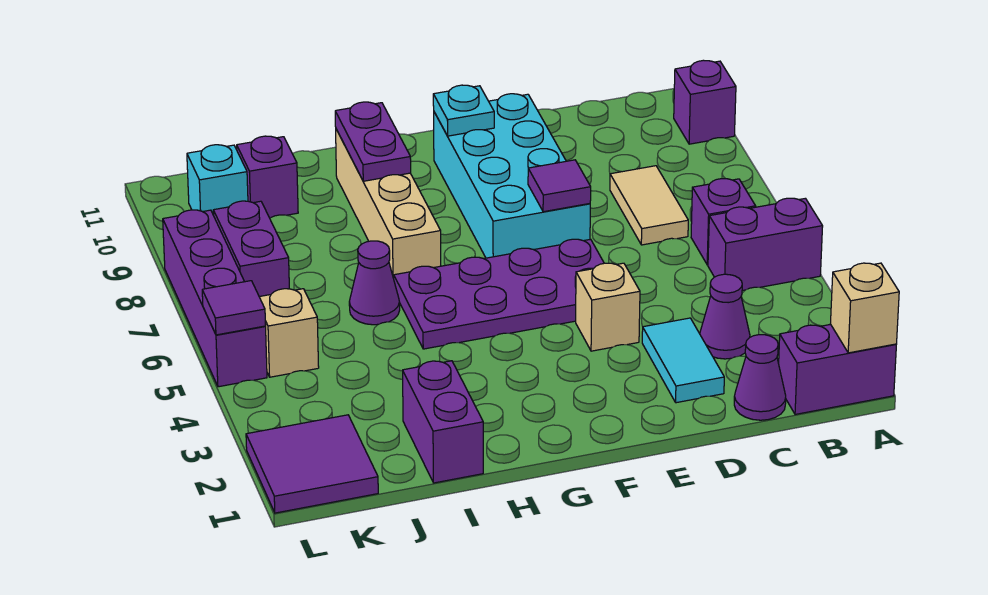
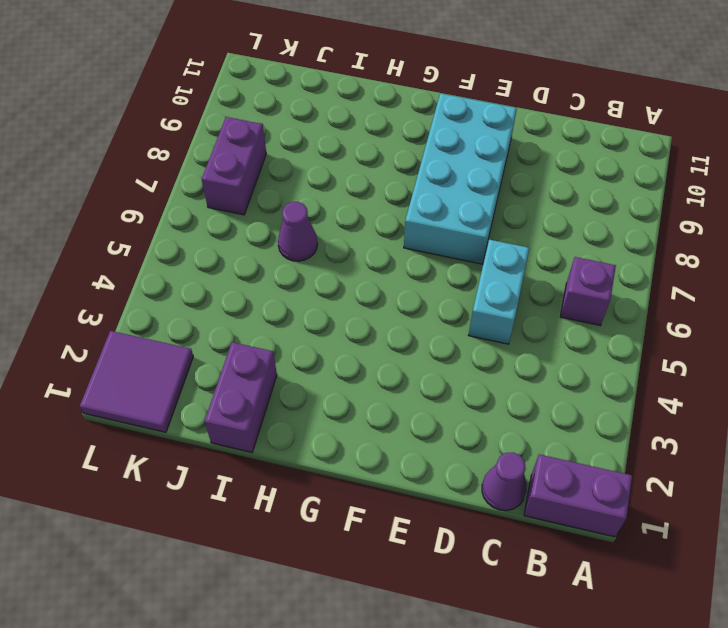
cyan 1x2 brick [469,240,529,344] -> none
none -> purple 1x2 brick [708,198,823,291]
none -> purple 1x1 brick [674,60,736,144]
none -> purple 1x1 cone [700,274,750,359]

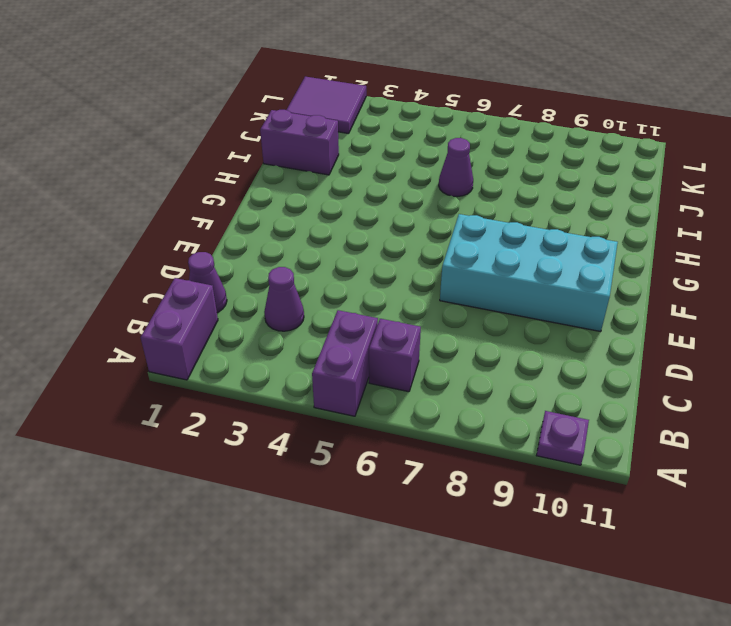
purple 1x1 plate [536,411,589,465] -> purple 1x1 brick [674,60,736,144]
none -> tan 1x2 tile [610,166,688,245]
none -> cyan 1x2 tile [642,318,724,403]
none -> tan 1x1 brick [576,263,640,351]

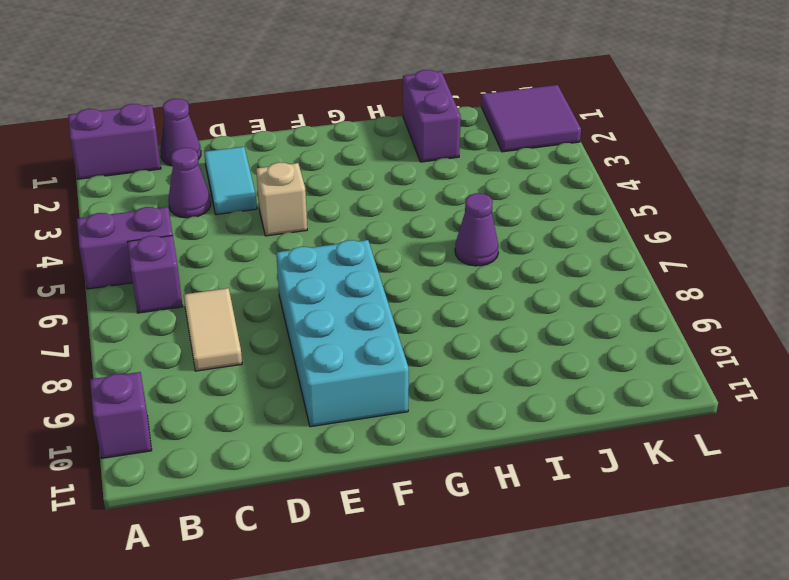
none -> purple 2x4 plate [394,239,604,349]
none -> tan 1x4 brick [336,129,441,278]
none -> purple 1x1 brick [237,136,298,218]

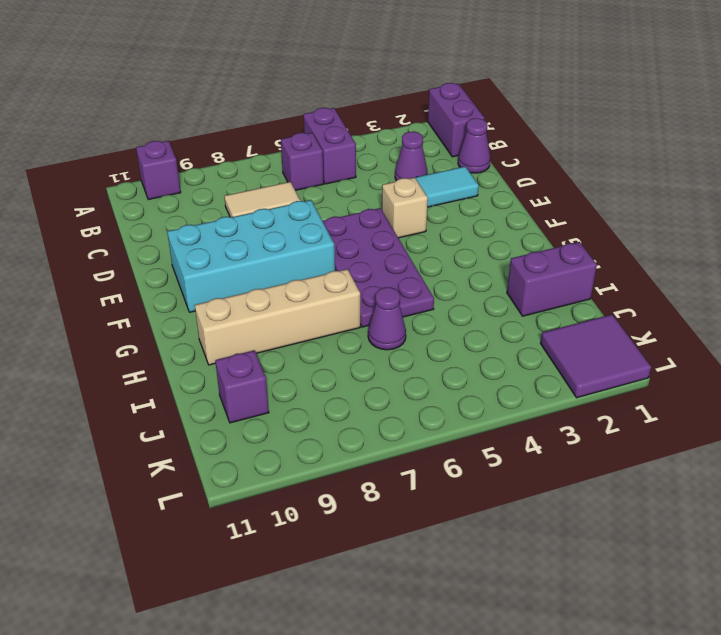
none -> tan 1x1 brick [260,289,319,377]
none -> purple 1x2 brick [213,201,289,297]
none -> cyan 1x1 brick [187,145,248,215]

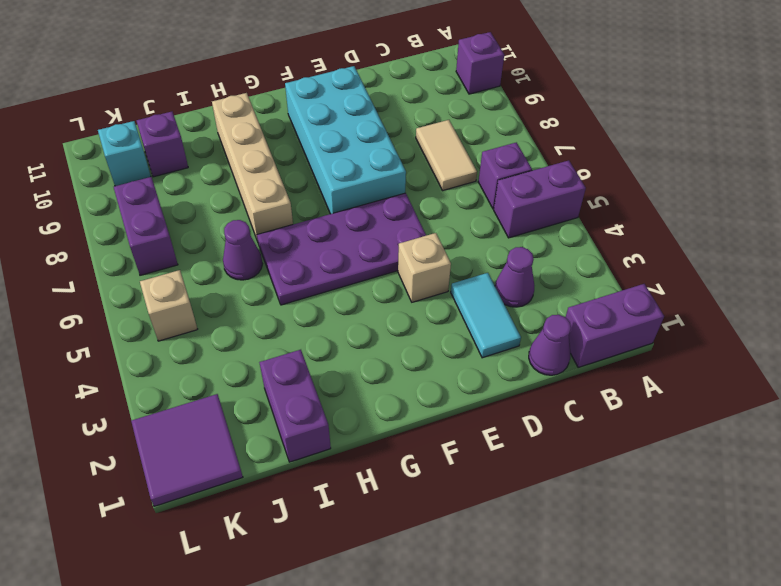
none -> purple 1x4 brick [163,210,267,387]
none -> tan 1x1 brick [830,263,899,353]
none -> purple 1x1 tile [528,160,591,212]

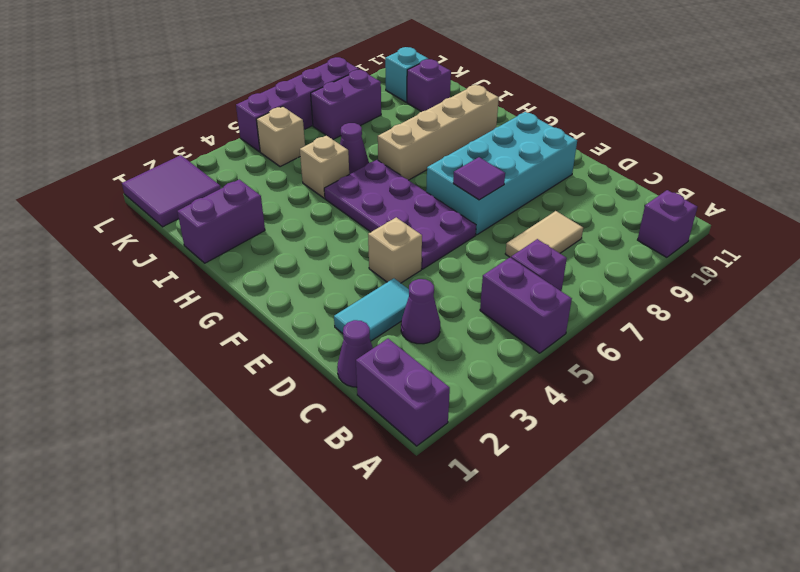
tan 1x1 brick [300,135,349,198] -> tan 1x1 brick moved to [830,263,899,353]
none -> cyan 1x1 plate [433,85,494,136]
none -> purple 1x2 plate [335,102,411,181]
none -> purple 1x1 tile [202,281,266,335]

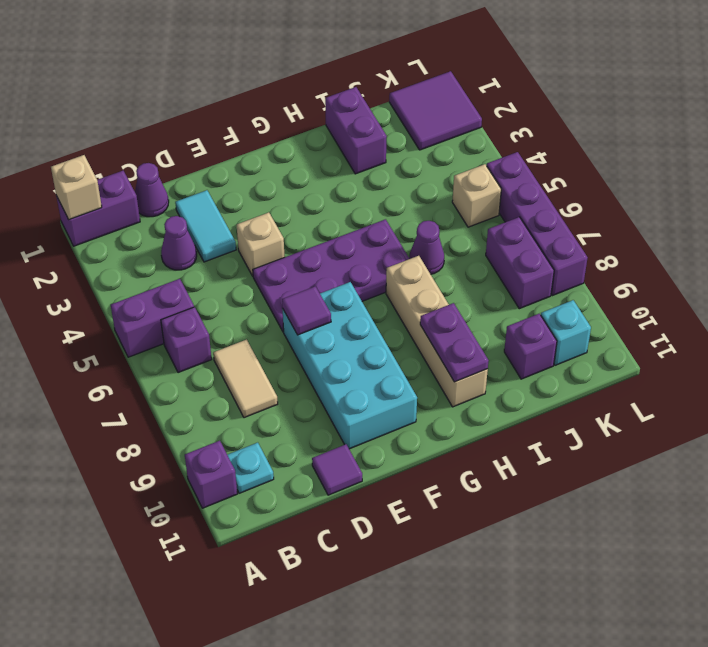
cyan 1x1 plate [228,443,274,493] -> cyan 1x1 plate moved to [433,85,494,136]
purple 1x1 tile [312,444,362,495] -> purple 1x1 tile moved to [202,281,266,335]

